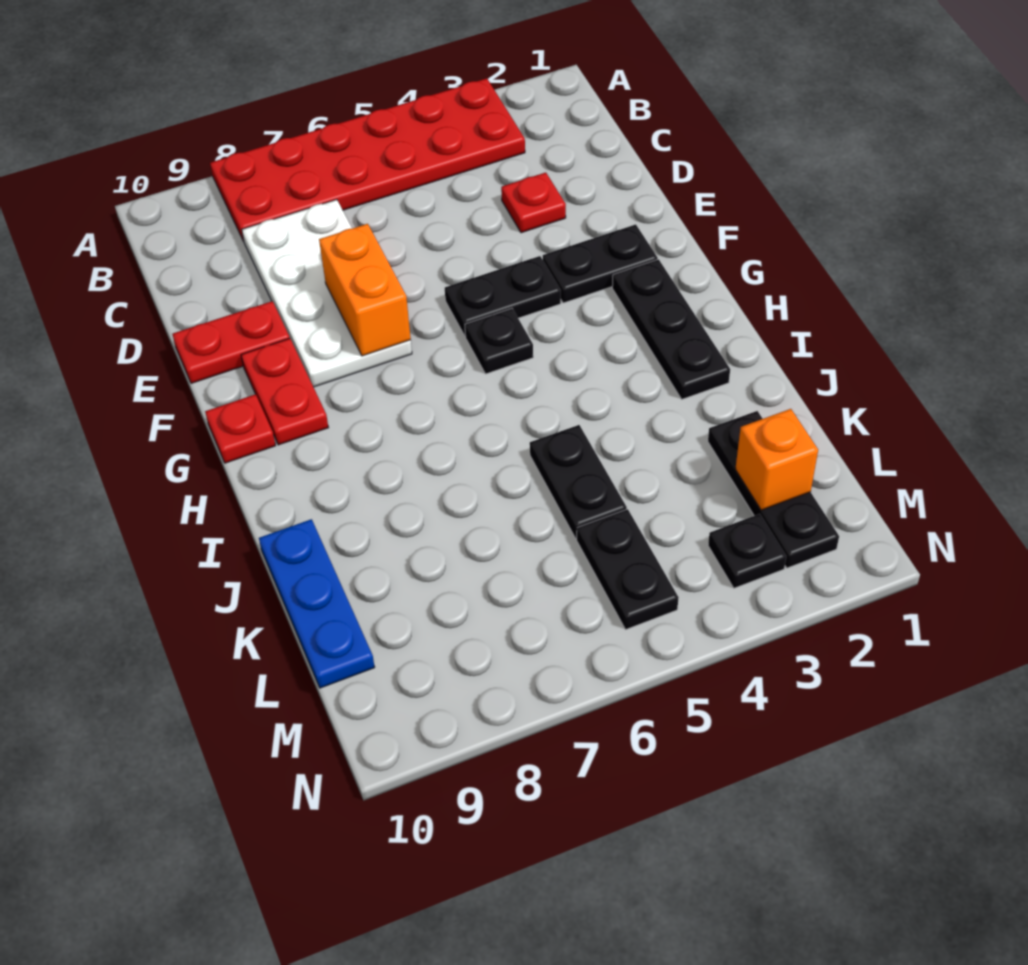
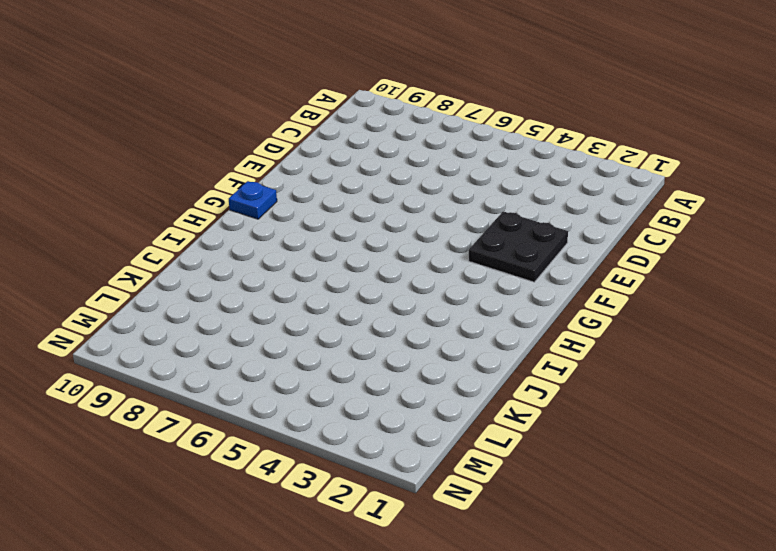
black 2x2 plate [469,211,568,282] -> black 1x2 plate [543,224,658,303]
blue 1x1 plate [229,181,277,219] -> red 1x1 plate [205,394,276,463]
none -> red 2x6 plate [210,78,525,241]
none -> white 2x4 plate [242,199,412,387]
none -> red 1x1 plate [501,173,566,233]

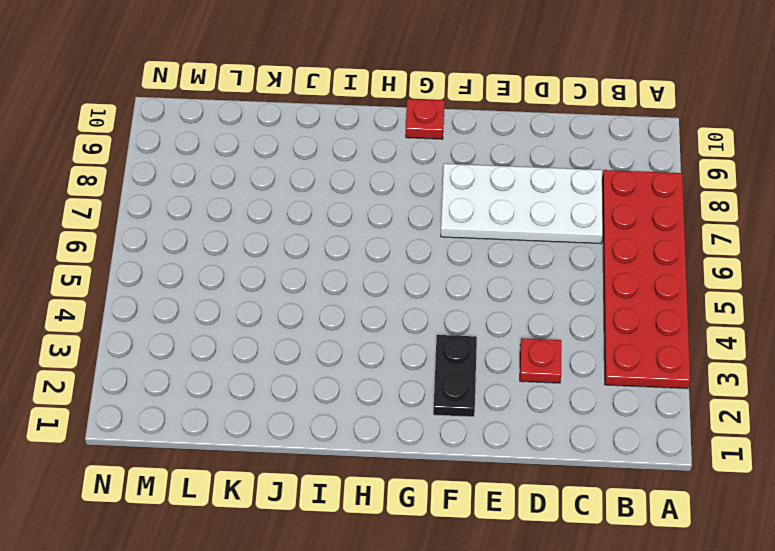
none -> red 1x2 plate [172,301,290,383]
none -> black 1x2 plate [445,256,561,336]
none -> red 1x2 plate [241,338,328,445]

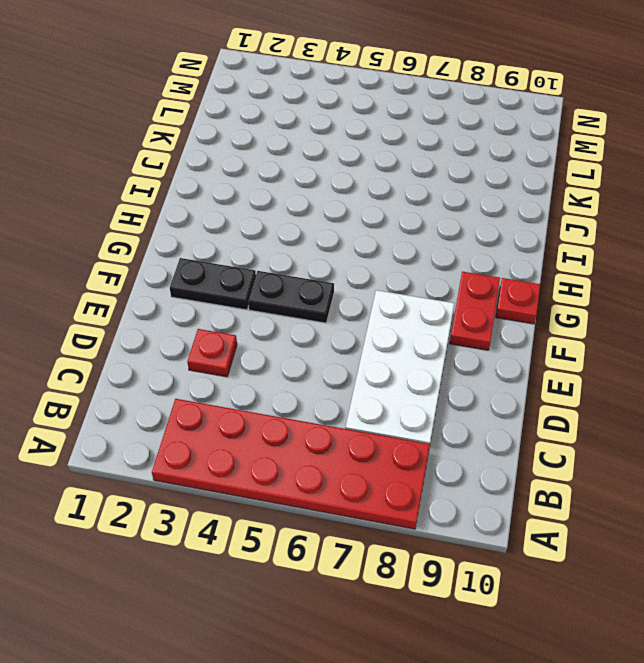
none -> red 1x2 plate [172,301,290,383]
none -> black 1x3 plate [612,259,730,399]
none -> black 1x1 plate [465,309,533,374]

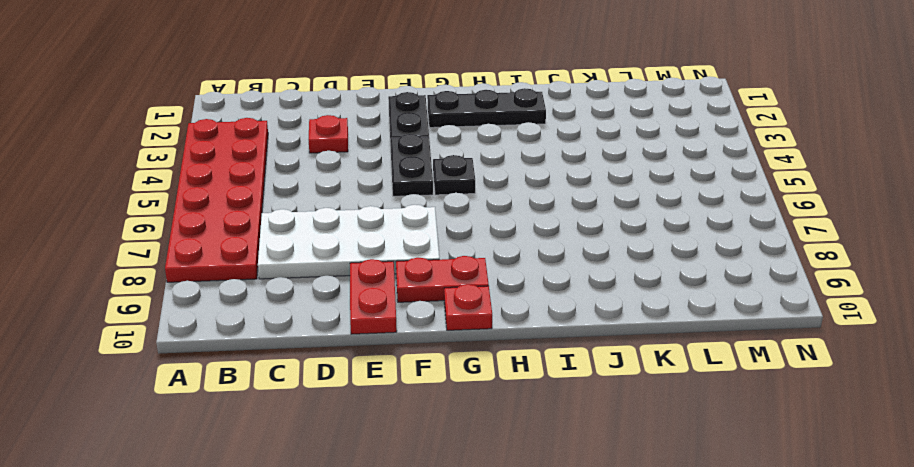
none -> black 1x2 plate [530,425,627,538]
none -> blue 1x3 plate [259,519,375,688]
none -> black 1x3 plate [708,411,839,568]

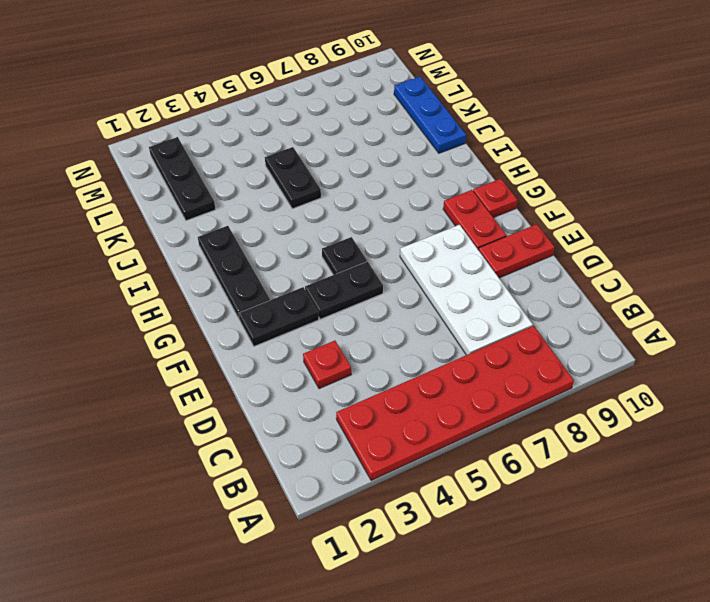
none -> black 1x2 plate [577,509,679,629]
none -> black 1x1 plate [708,514,786,588]
none -> orange 1x2 brick [319,224,411,356]

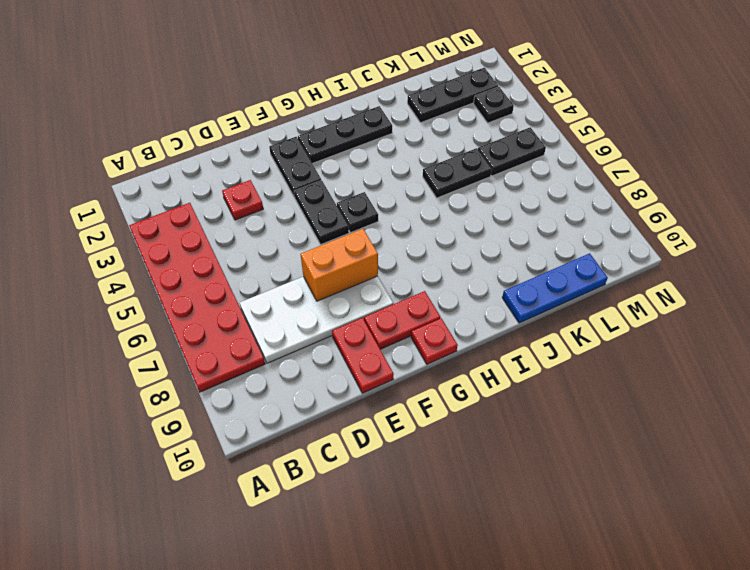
none -> orange 1x1 brick [735,409,818,510]

